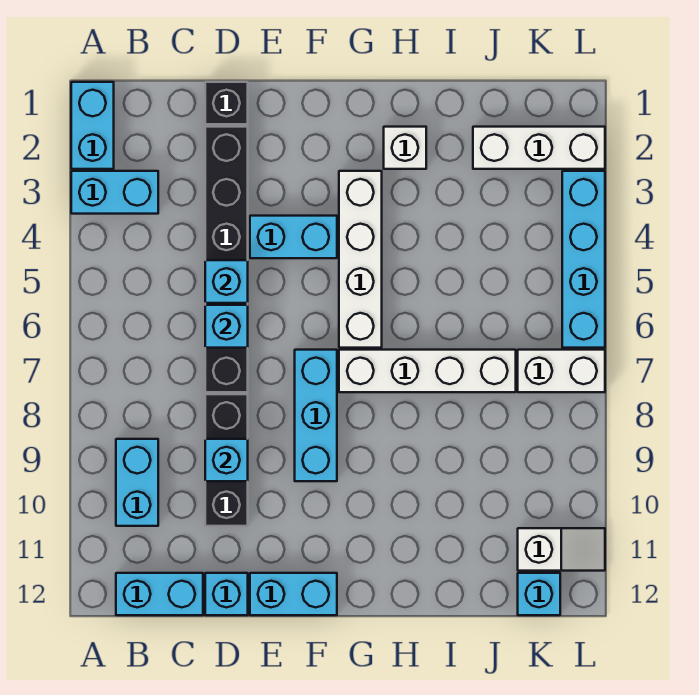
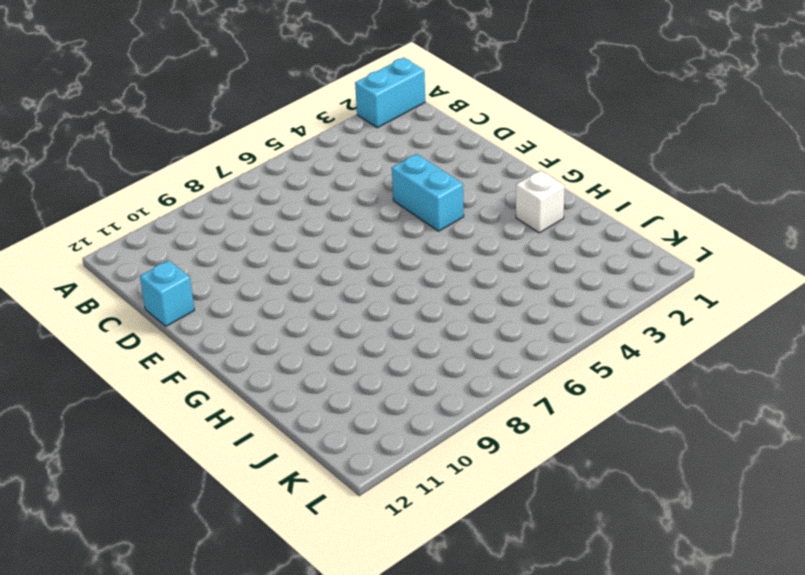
none -> cyan 1x2 brick [71,171,158,214]
none -> cyan 1x2 brick [116,439,158,526]
none -> cyan 1x2 brick [116,573,203,615]

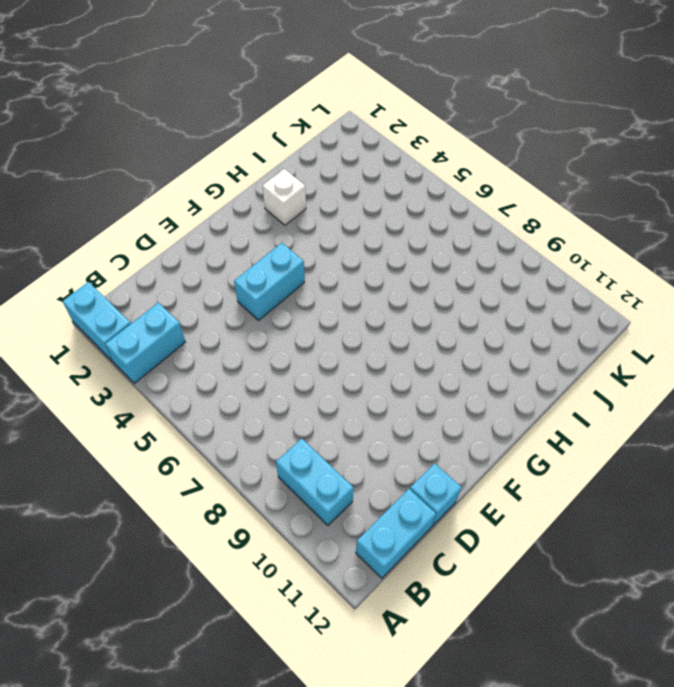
none -> black 1x1 brick [205,82,248,124]
none -> black 1x6 brick [205,127,248,392]
none -> black 1x3 brick [205,394,248,526]

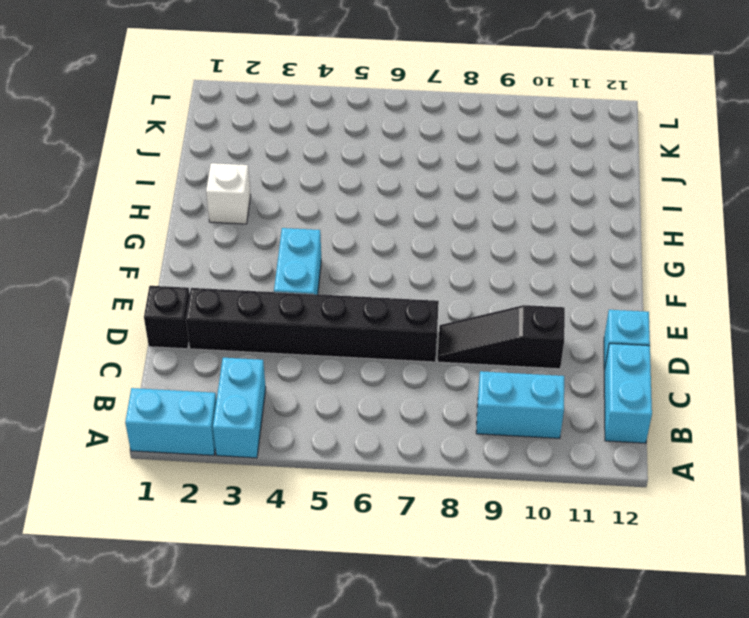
black 1x3 slope [438,305,565,369] -> black 1x3 brick [205,394,248,526]
none -> cyan 1x2 brick [250,573,337,615]
none -> cyan 1x3 brick [295,350,337,481]
none -> white 1x4 brick [339,171,382,348]

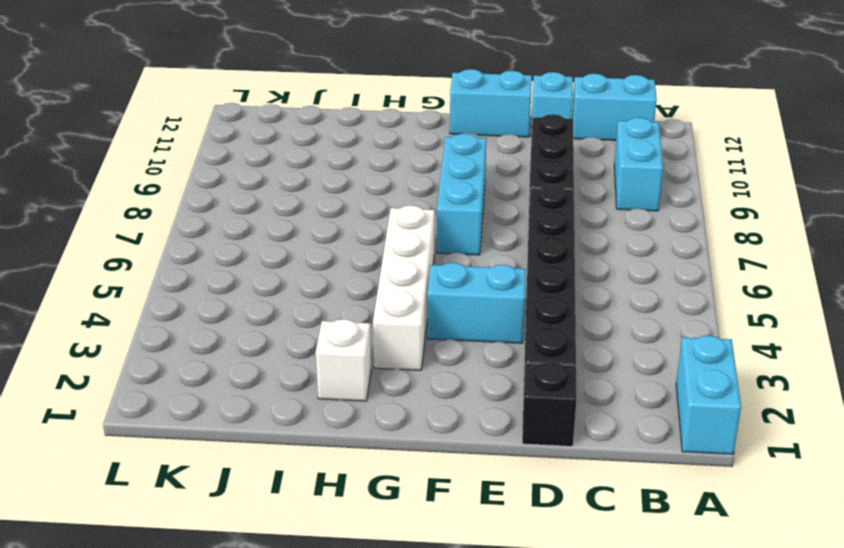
none -> cyan 1x2 brick [71,171,158,214]
none -> white 1x4 brick [339,350,516,392]
none -> white 1x3 brick [473,127,605,169]

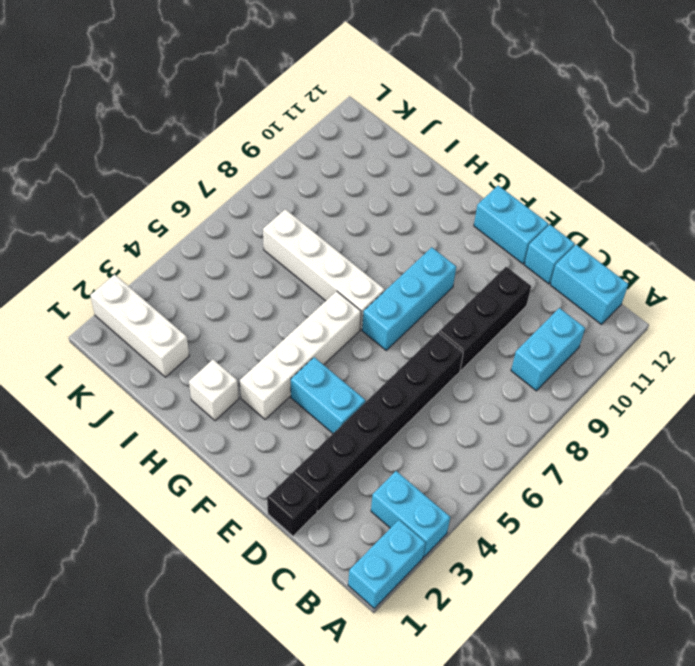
none -> white 1x2 brick [518,350,605,392]
none -> white 1x2 slope [518,528,605,571]
none -> cyan 1x1 brick [518,573,560,615]

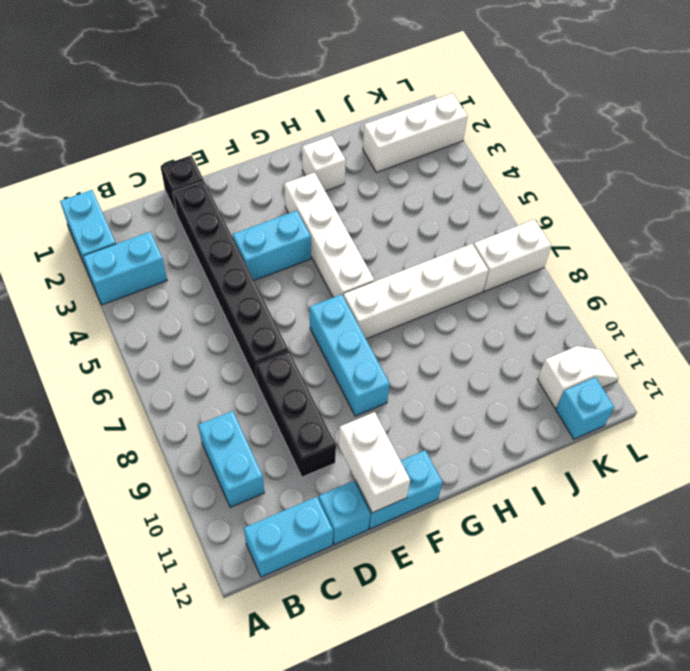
white 1x2 brick [339,412,410,513] -> none
none -> cyan 1x4 brick [562,171,605,348]
none -> cyan 1x1 brick [205,260,248,303]
none -> cyan 1x1 brick [205,305,248,348]

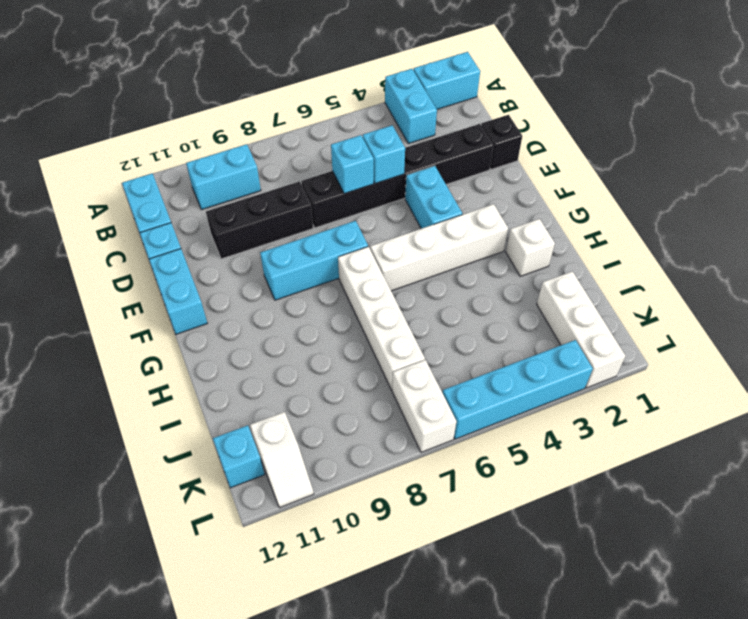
none -> cyan 1x1 brick [205,439,248,481]

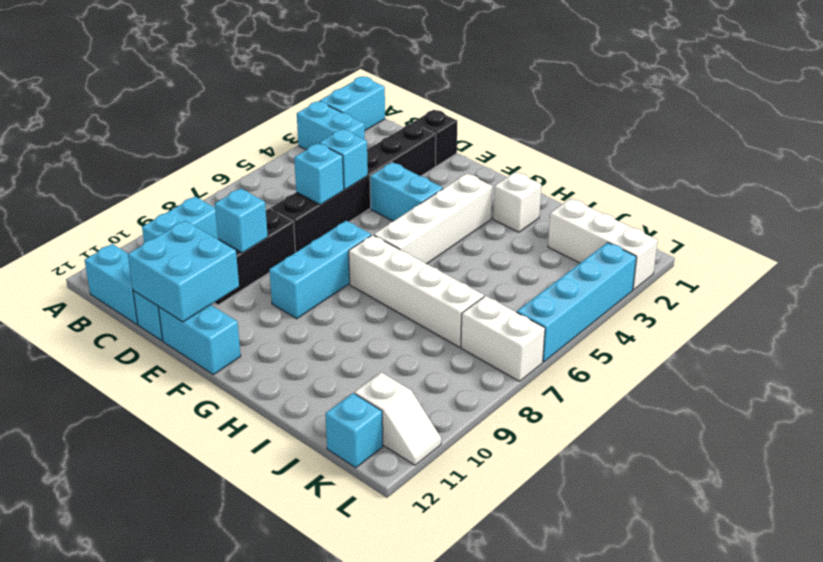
cyan 2x2 brick [128,221,239,322] -> none

